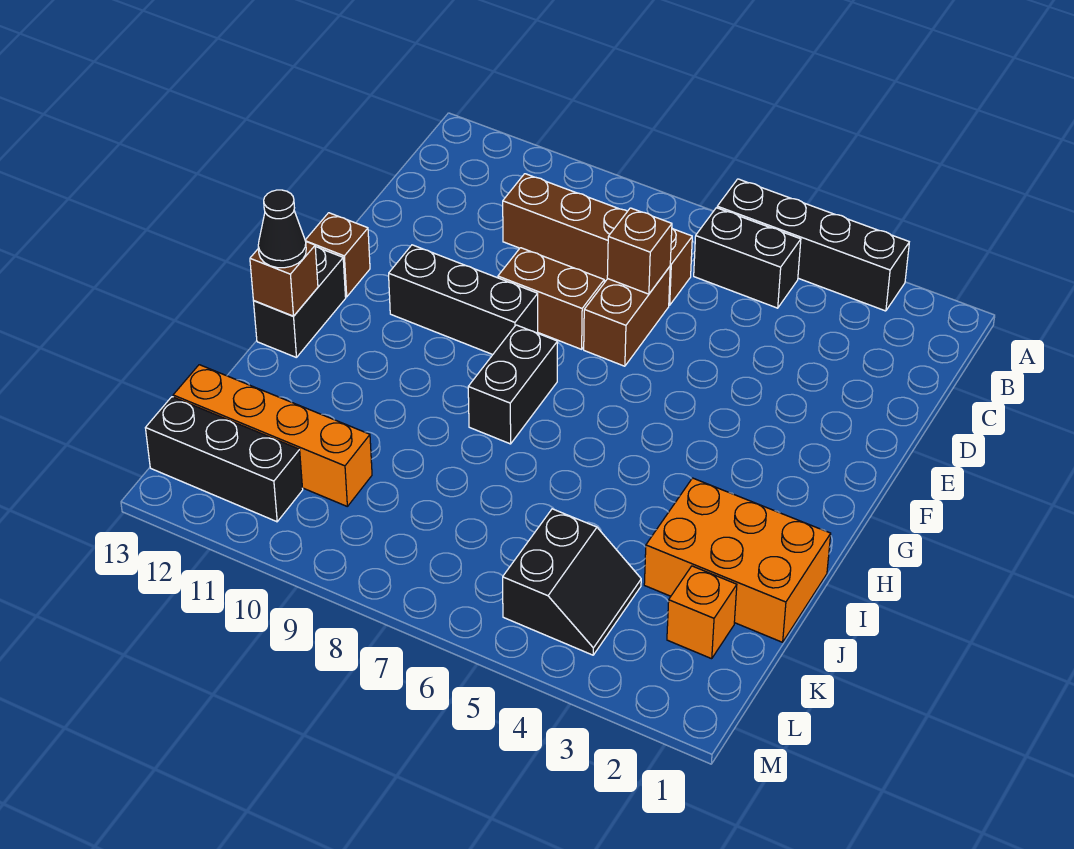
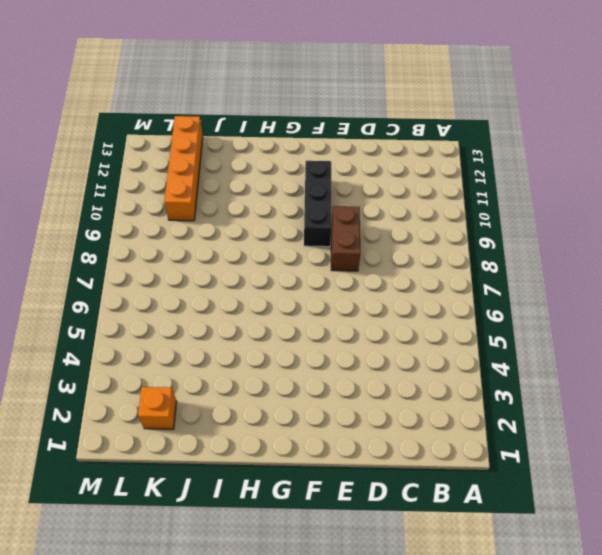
none -> black 1x4 brick [717,179,909,311]
none -> black 1x2 brick [694,208,801,308]
none -> brown 1x4 brick [503,174,692,305]

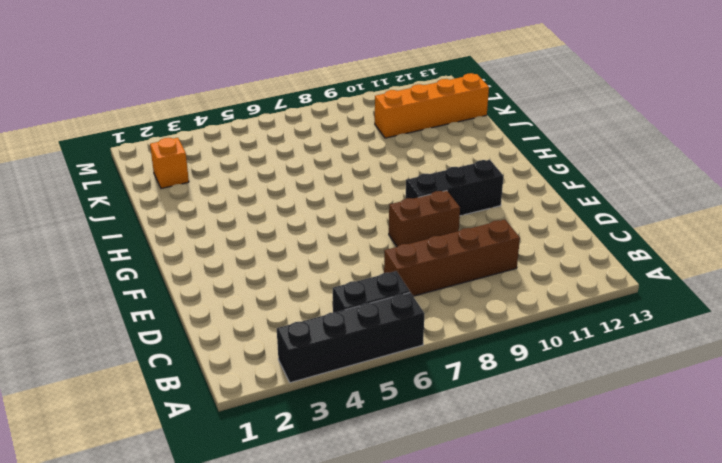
none -> brown 1x2 brick [584,267,670,366]
none -> brown 1x1 brick [305,213,370,297]
none -> black 1x2 brick [468,325,558,444]

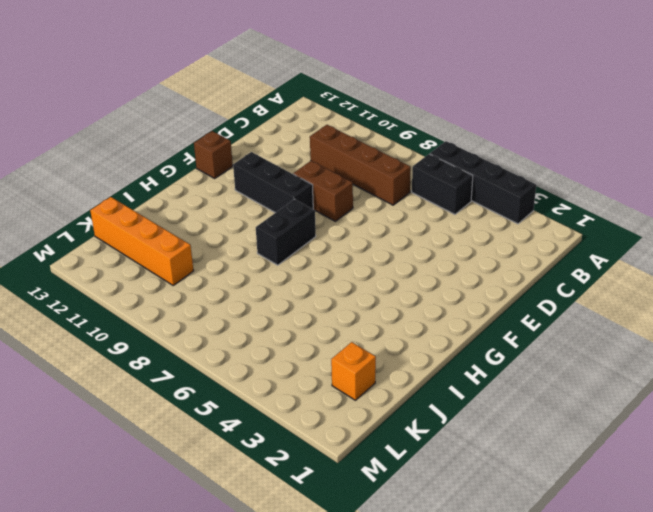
none -> brown 1x2 brick [584,267,670,366]
none -> black 1x2 brick [254,247,346,358]
none -> orange 2x3 brick [644,478,831,642]

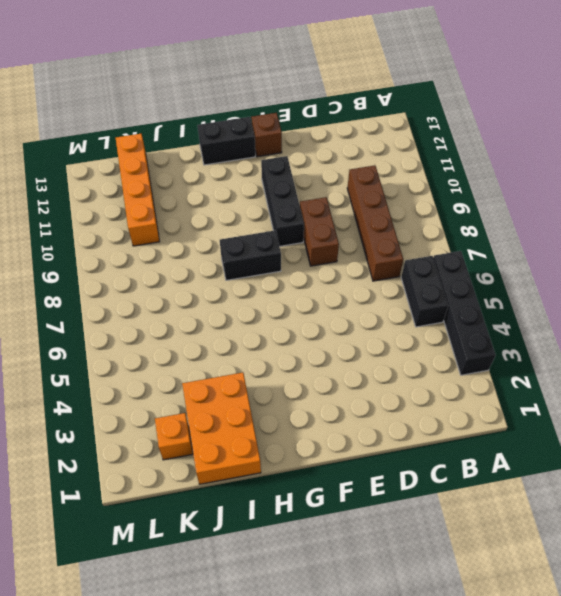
none -> brown 1x2 brick [584,267,670,366]
none -> black 2x2 slope [503,509,641,655]
none -> black 1x3 brick [146,397,303,522]

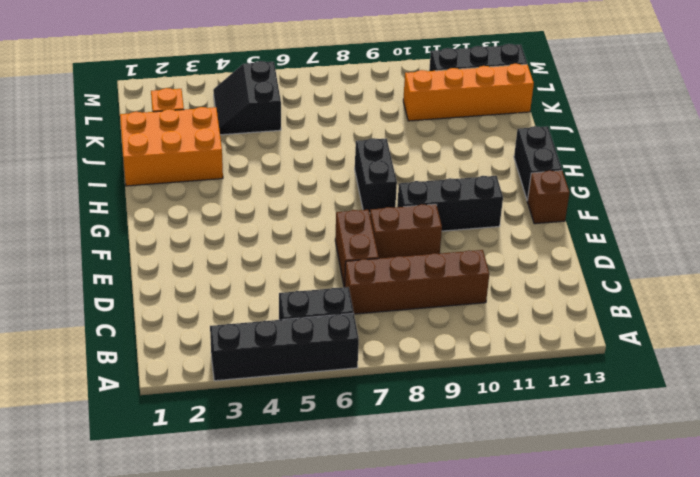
none -> brown 1x1 brick [607,208,672,294]
none -> brown 1x1 brick [250,242,318,316]
none -> black 1x1 cone [258,190,306,268]

